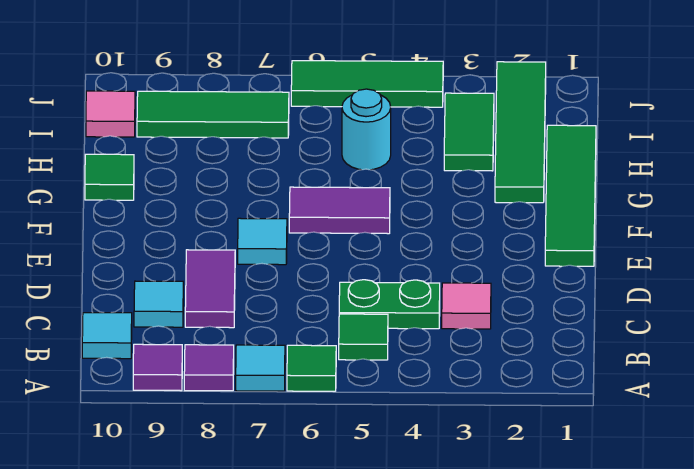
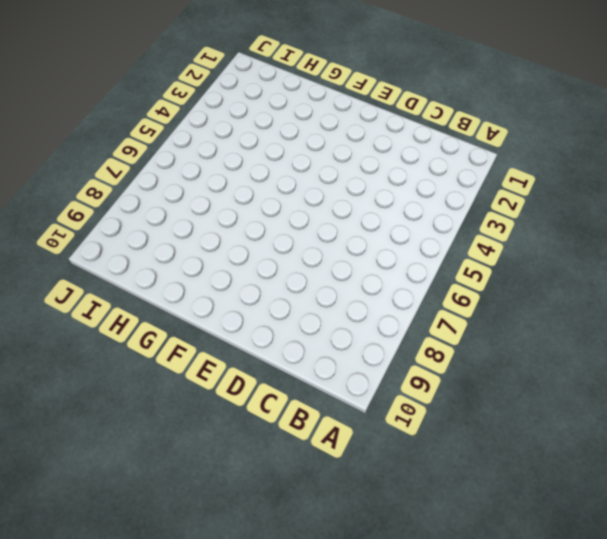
none -> green 1x1 tile [287,345,336,391]
none -> cyan 1x1 tile [236,345,285,391]
none -> purple 1x1 tile [184,345,234,391]

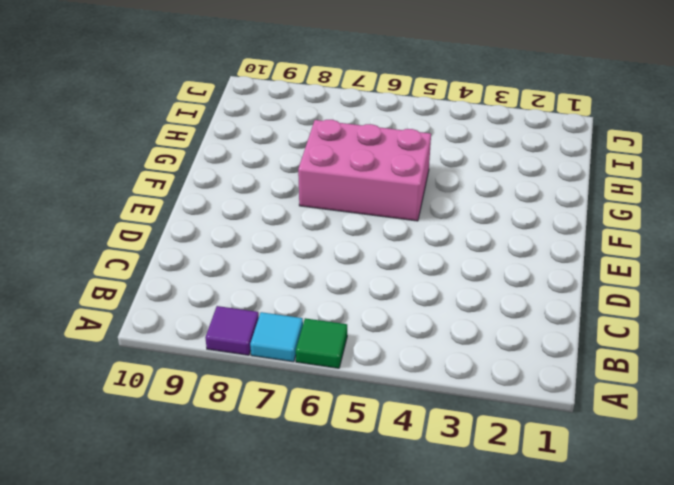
pink 2x3 brick [298,120,431,221] -> purple 1x2 tile [289,187,390,234]
none -> purple 1x1 tile [133,344,182,391]
none -> green 1x1 tile [339,314,388,360]
none -> cyan 1x1 tile [82,313,132,359]

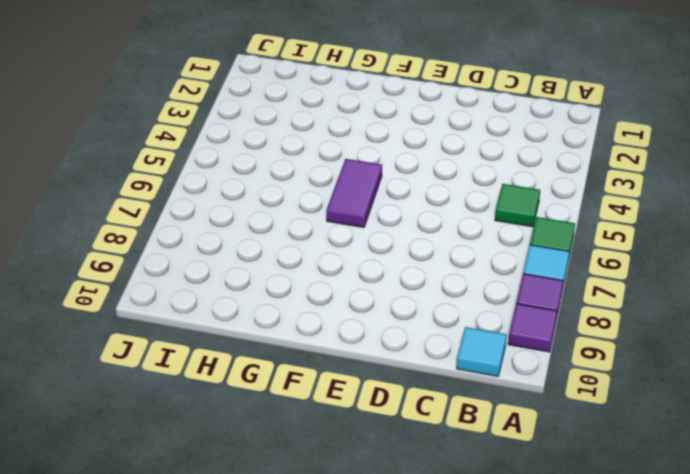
none -> pink 1x1 tile [442,283,491,329]
none -> green 1x2 plate [339,280,440,329]
none -> purple 1x2 tile [185,250,235,328]

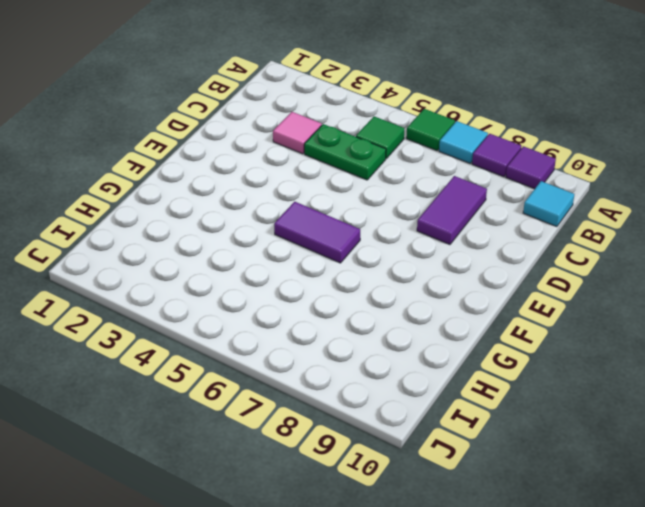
none -> cyan 1x1 tile [134,281,183,327]
none -> green 1x4 tile [545,125,596,266]
none -> cyan 1x1 tile [238,218,287,265]

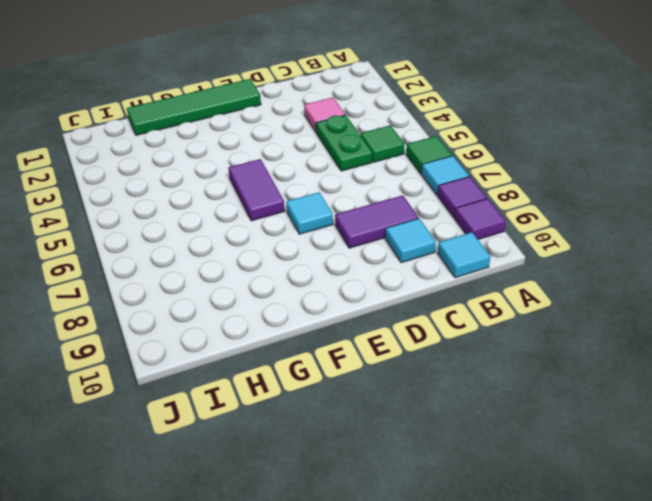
none -> green 1x4 tile [495,62,546,203]
none -> green 1x1 tile [85,154,134,200]
none -> green 1x2 tile [444,93,494,171]

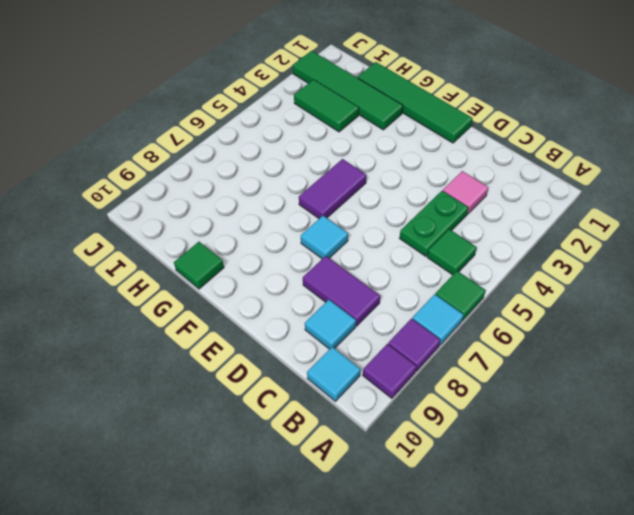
none -> cyan 1x1 round brick [342,89,391,170]
none -> green 1x3 tile [137,91,289,138]
none -> pink 1x1 tile [86,91,135,137]

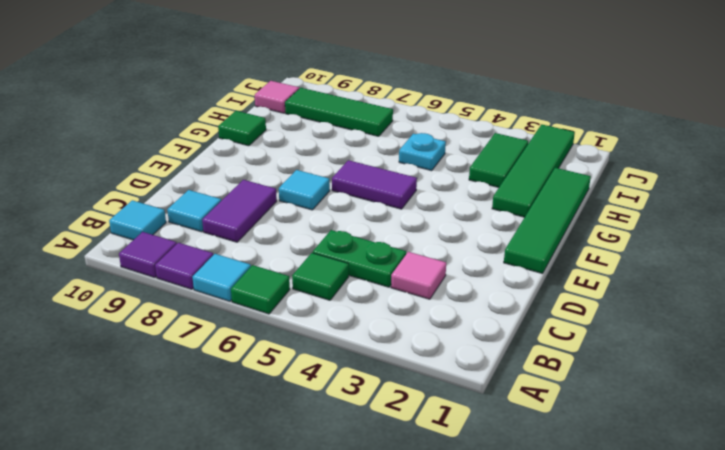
cyan 1x1 plate [399,133,446,171] -> cyan 1x1 round brick [342,89,391,170]
none -> green 1x3 tile [291,61,443,107]

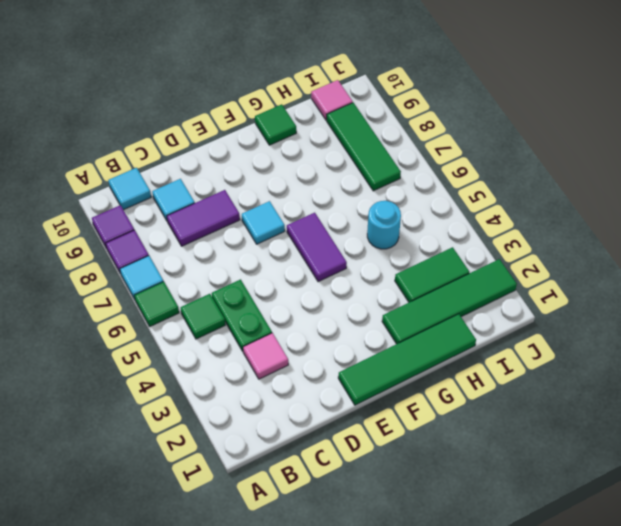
none -> green 1x3 tile [291,61,443,107]

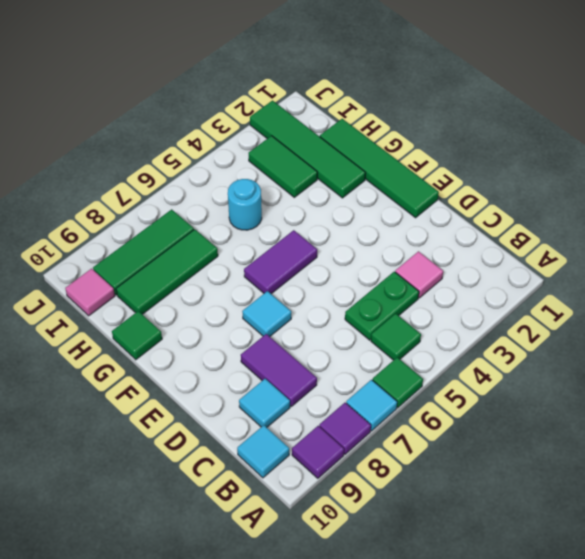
green 1x3 tile [116,229,218,314] -> green 1x3 tile moved to [291,61,443,107]

